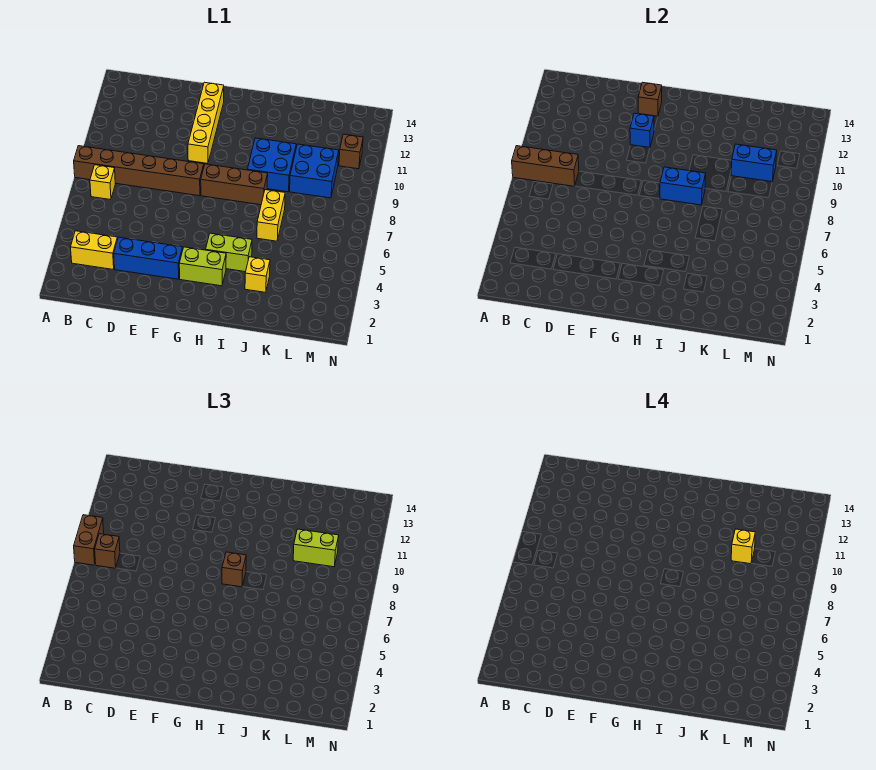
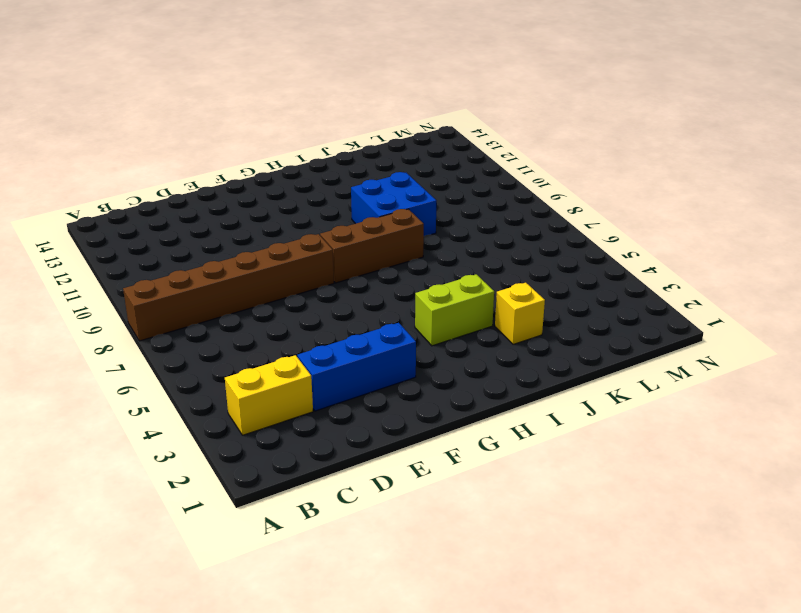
none -> yellow 1x1 brick [90,165,115,200]
none -> yellow 1x4 brick [188,82,224,163]
none -> lime 1x2 brick [179,247,226,286]

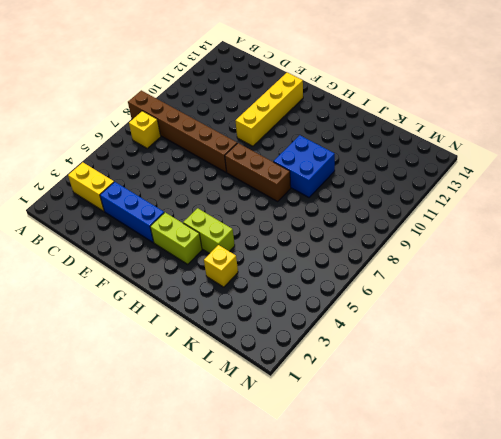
none -> yellow 1x2 brick [257,190,285,241]
none -> blue 2x2 brick [290,144,339,198]
none -> brown 1x1 brick [339,134,363,169]

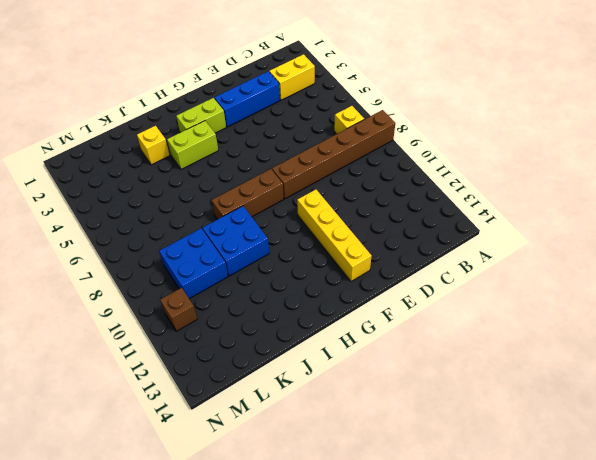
none -> yellow 1x2 brick [257,190,285,241]
none -> brown 1x3 brick [512,146,579,186]
none -> blue 1x1 brick [630,113,654,147]

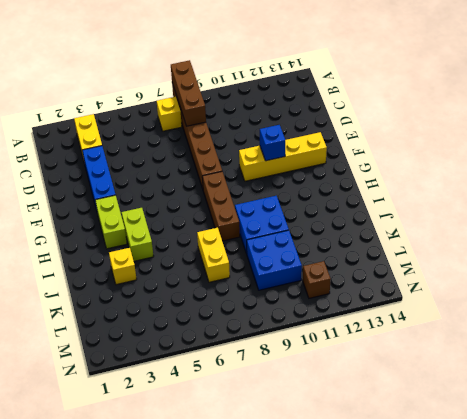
yellow 1x2 brick [197,228,230,282] -> yellow 1x2 brick turned to [257,190,285,241]
none -> brown 1x1 brick [638,82,662,116]
none -> blue 1x2 brick [660,167,706,205]
none -> blue 1x2 brick [731,144,777,182]

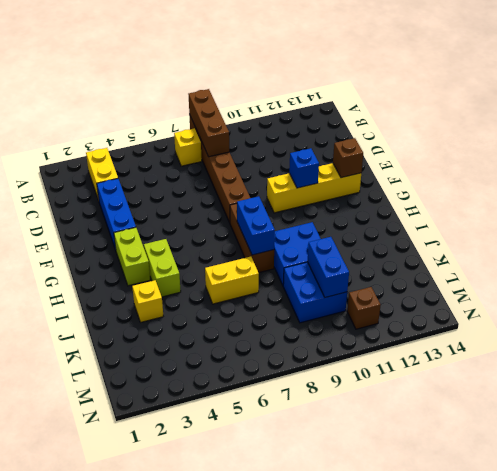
none -> brown 1x2 brick [74,515,104,565]
none -> brown 1x1 brick [95,534,120,568]
none -> brown 1x1 brick [222,552,246,587]

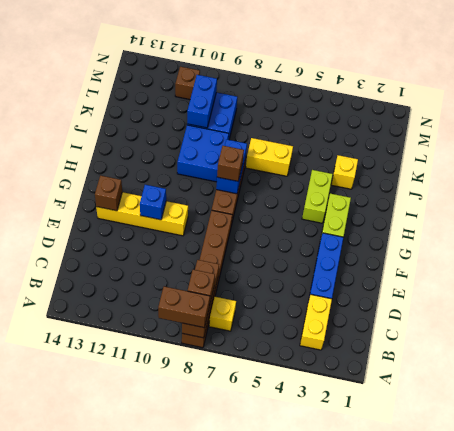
none -> lime 1x2 brick [293,529,339,567]
none -> yellow 1x1 brick [731,529,755,564]

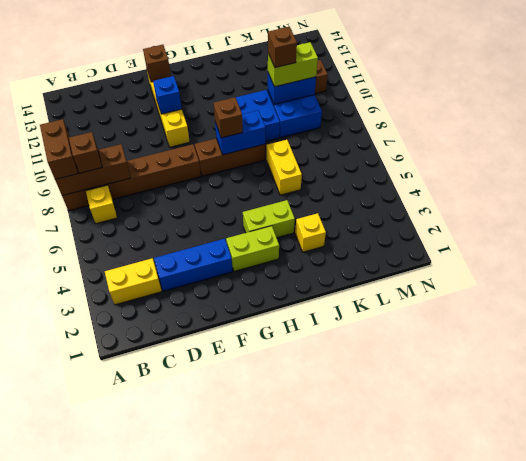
brown 1x1 brick [268,27,297,68] -> yellow 1x1 brick [731,529,755,564]

